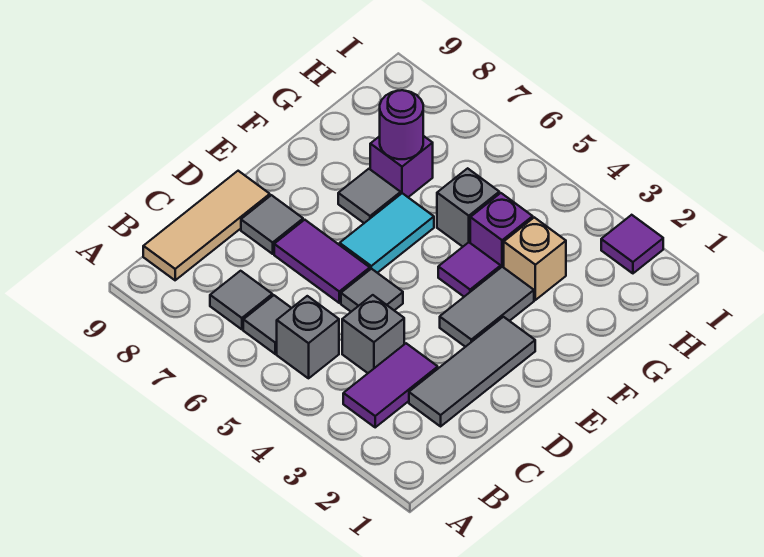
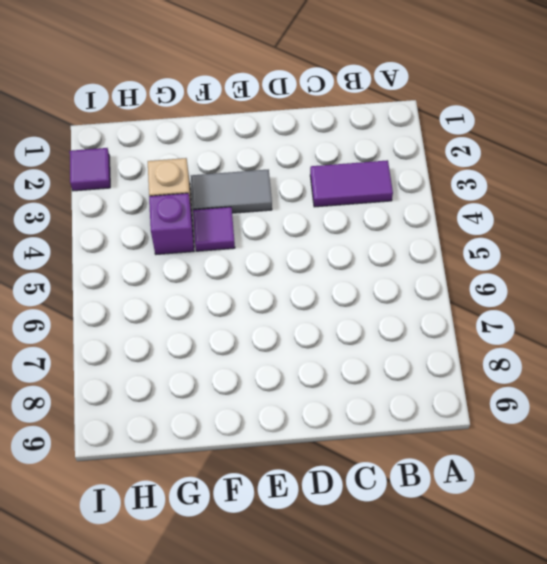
none -> grey 1x1 brick [277,296,339,378]
none -> grey 1x1 tile [243,295,291,354]
none -> grey 1x1 tile [210,271,272,329]

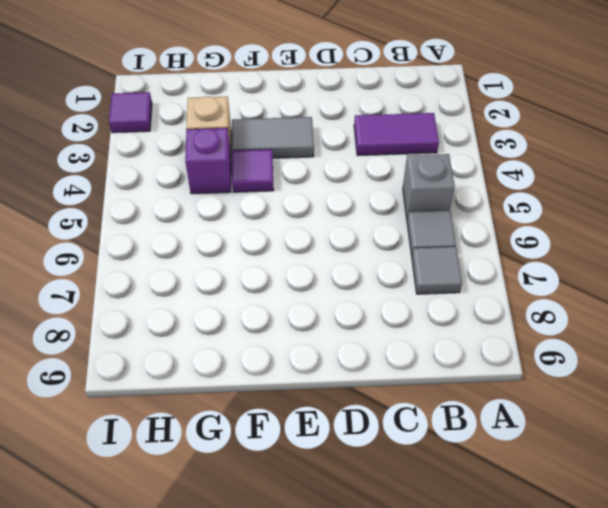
none -> tan 1x3 tile [143,171,270,280]
none -> grey 1x3 tile [409,317,535,426]
none -> grey 1x1 brick [342,295,404,373]

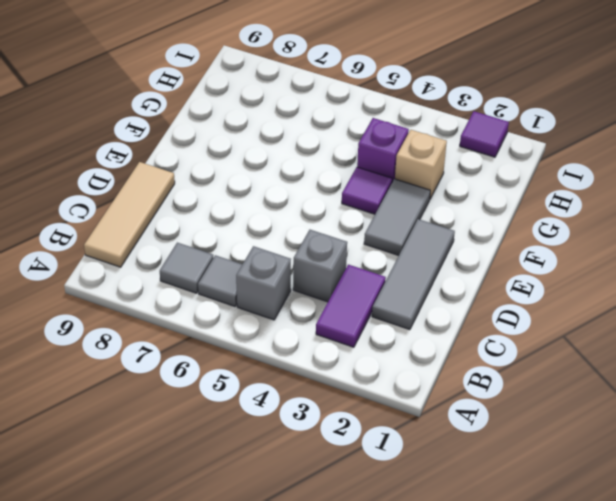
none -> grey 1x1 tile [341,269,403,312]
none -> purple 1x2 tile [274,220,370,303]
none -> grey 1x1 tile [241,195,303,254]

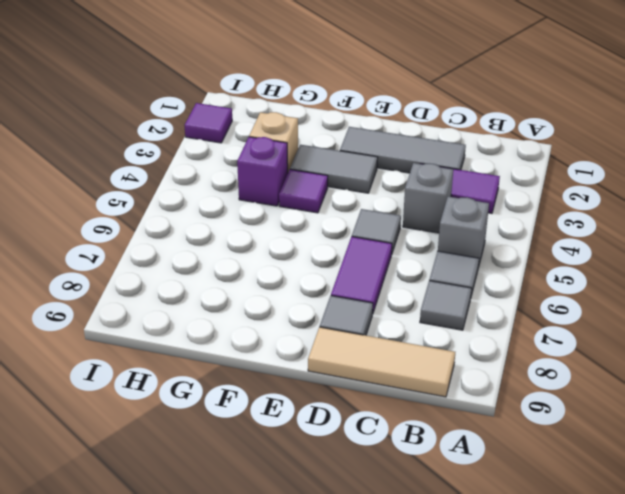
none -> cyan 1x2 tile [340,193,434,273]
none -> grey 1x1 tile [338,169,401,223]
none -> grey 1x1 brick [437,168,499,247]

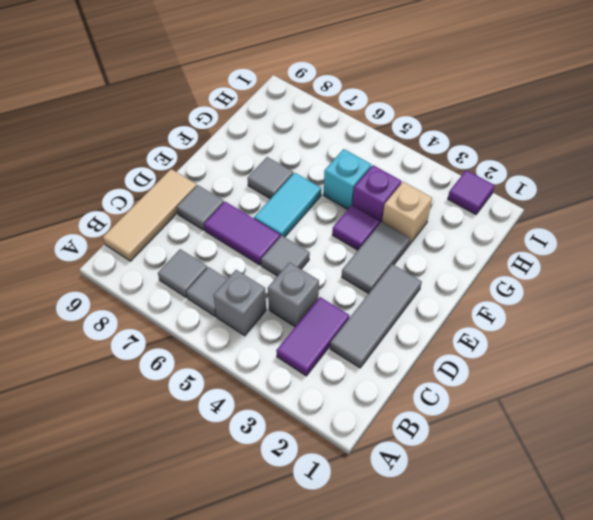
cyan 1x1 brick [323,149,371,209] -> grey 1x1 brick [437,168,499,247]
none -> purple 1x1 brick [370,136,433,197]
none -> purple 1x1 round brick [380,90,423,159]

